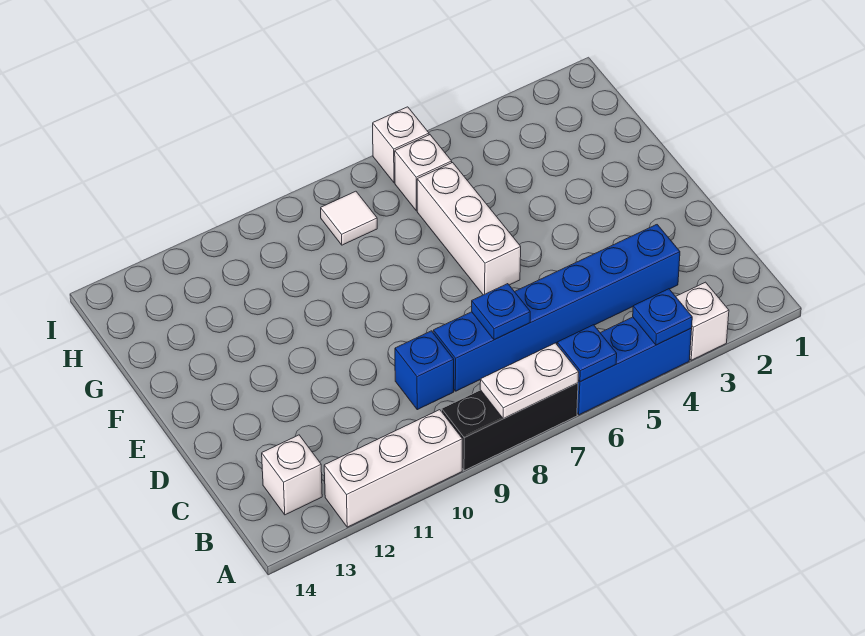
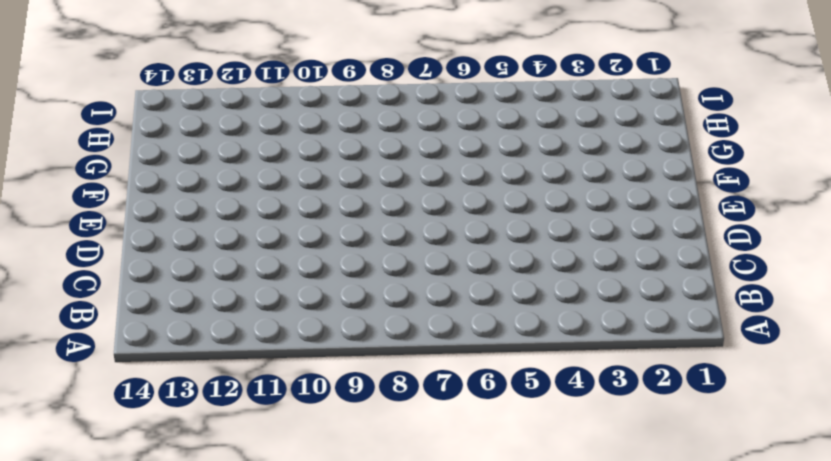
none -> white 1x1 brick [676,282,729,360]
none -> blue 1x3 brick [577,317,692,415]
none -> black 1x3 brick [442,383,578,471]

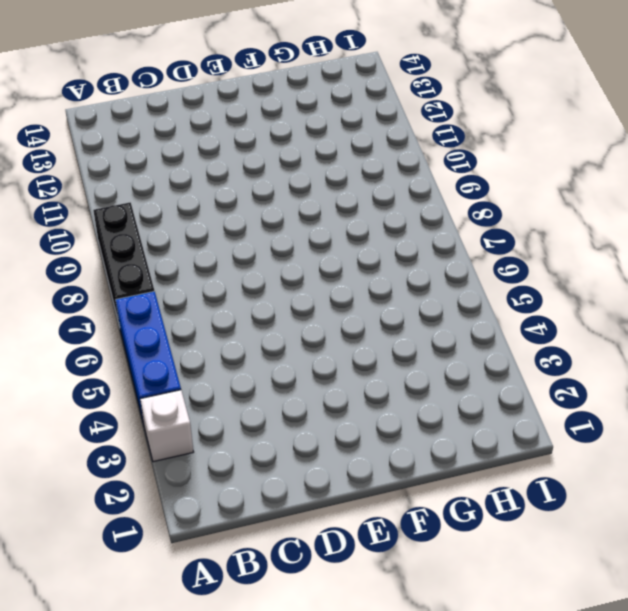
none -> white 1x3 brick [324,410,462,527]
none -> white 1x1 brick [262,435,322,515]
none -> blue 1x6 brick [433,225,680,391]

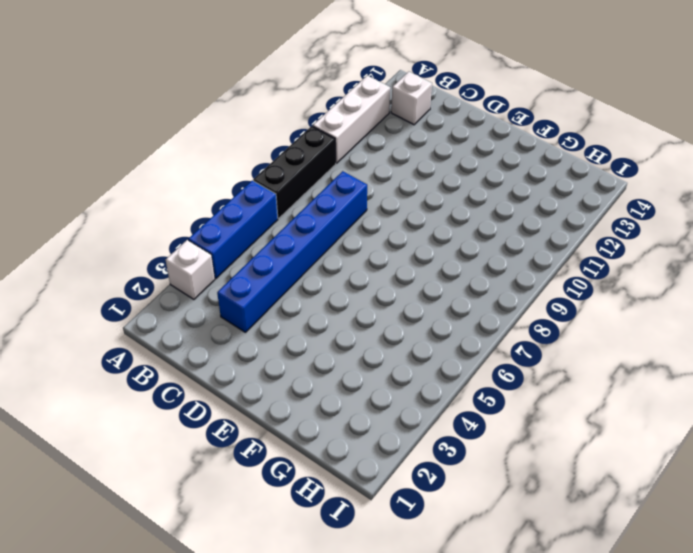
none -> blue 1x1 brick [395,331,454,410]
none -> white 1x3 brick [417,163,521,295]
none -> white 1x1 brick [395,135,452,211]

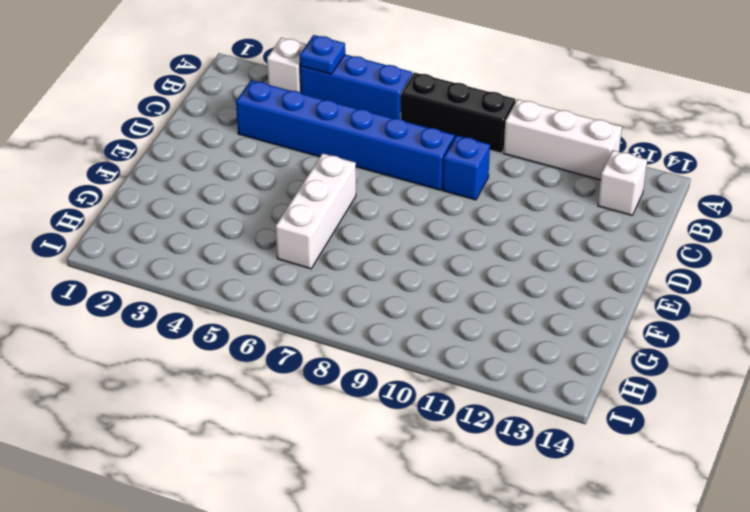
none -> white 1x1 brick [395,135,452,211]
none -> white 1x1 tile [321,191,377,245]
none -> white 1x1 brick [373,107,429,183]

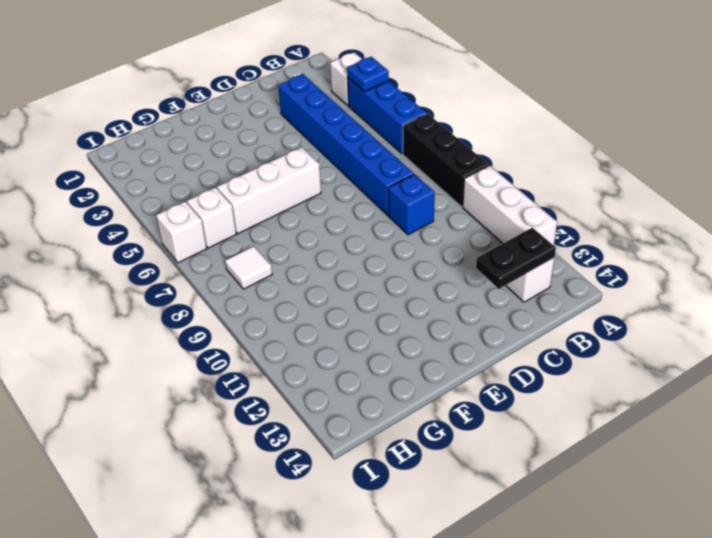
black 1x2 plate [476,228,556,289] -> none
none -> blue 1x1 plate [557,325,617,382]
none -> white 1x2 plate [480,343,579,419]
none -> blue 1x1 plate [472,284,530,340]

